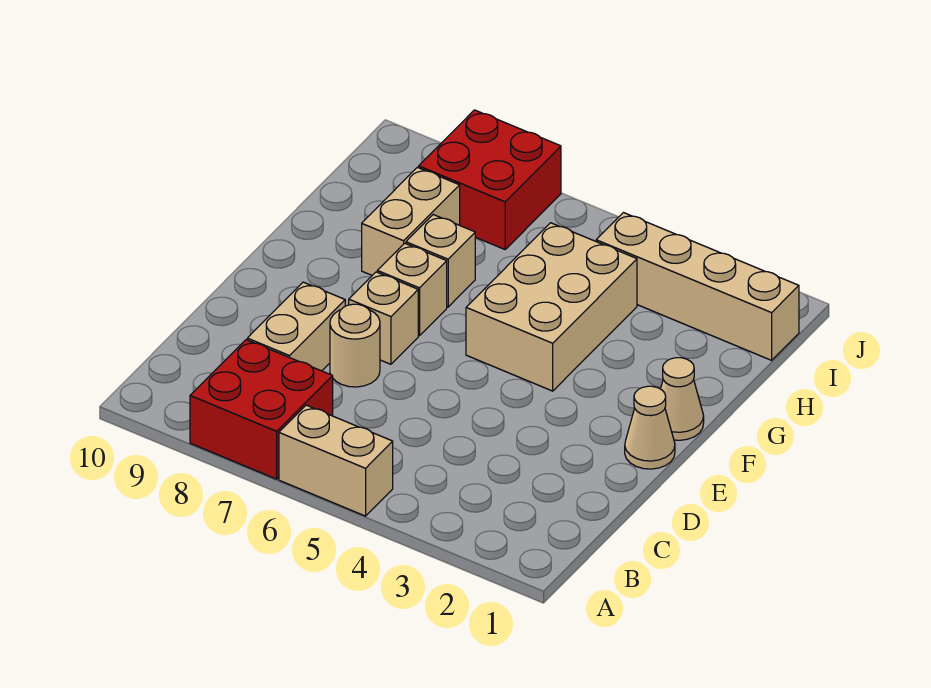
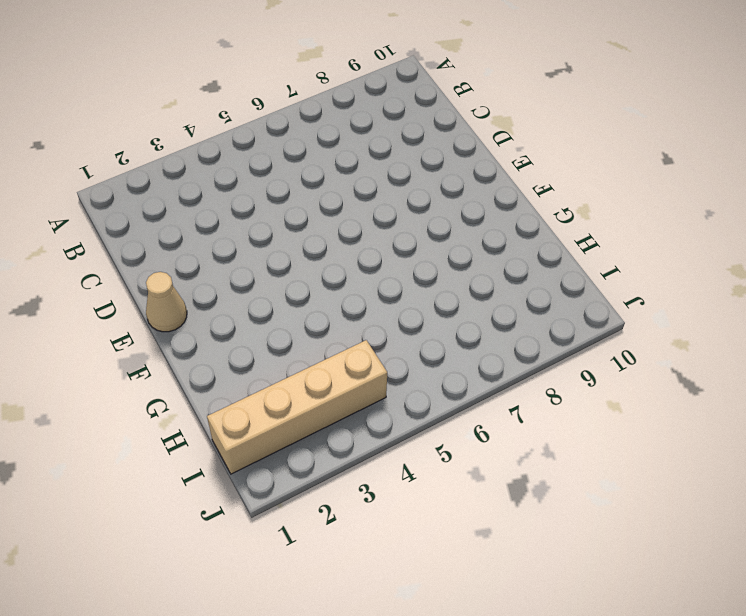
none -> tan 1x2 brick [279,405,393,516]
none -> red 2x2 brick [190,340,333,479]
none -> tan 1x2 brick [247,282,345,371]

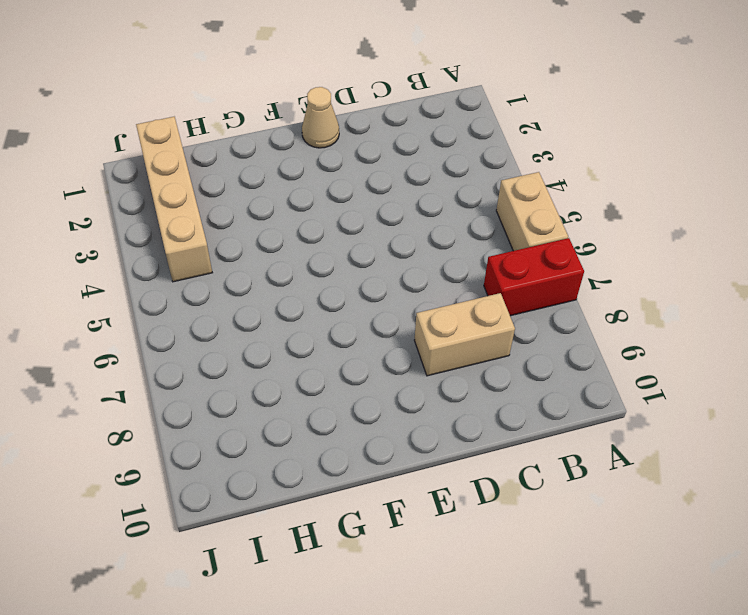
red 1x2 brick [484,238,584,316] -> red 2x2 brick [190,340,333,479]
none -> tan 1x1 round brick [330,304,380,387]
none -> tan 1x1 brick [349,272,418,364]
none -> tan 1x1 cone [661,358,704,440]

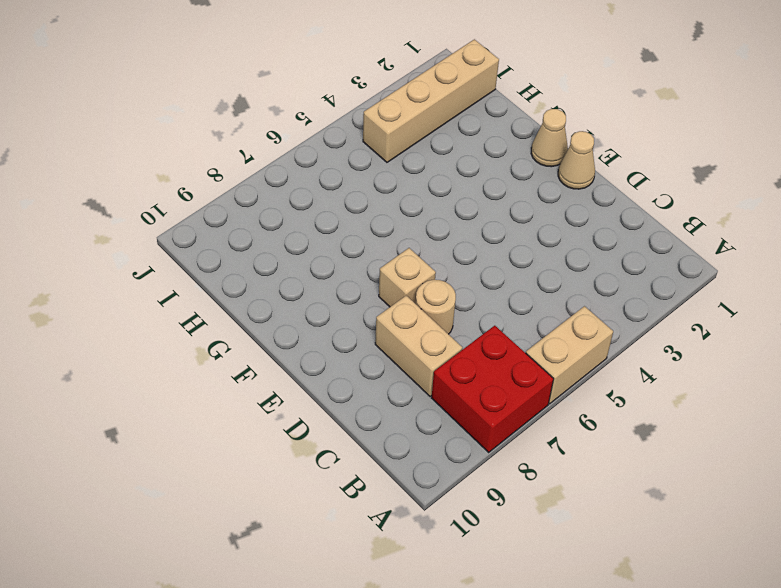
none -> tan 2x3 brick [466,223,637,391]
none -> tan 1x1 brick [377,243,447,336]
none -> tan 1x1 brick [406,215,475,307]

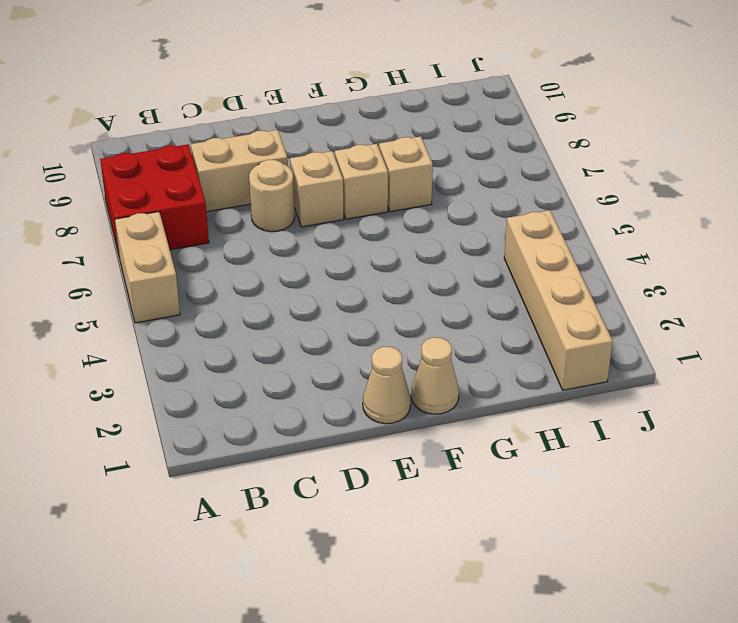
none -> tan 2x3 brick [466,223,637,391]
none -> tan 1x2 brick [362,167,460,275]
none -> red 2x2 brick [419,110,561,249]

